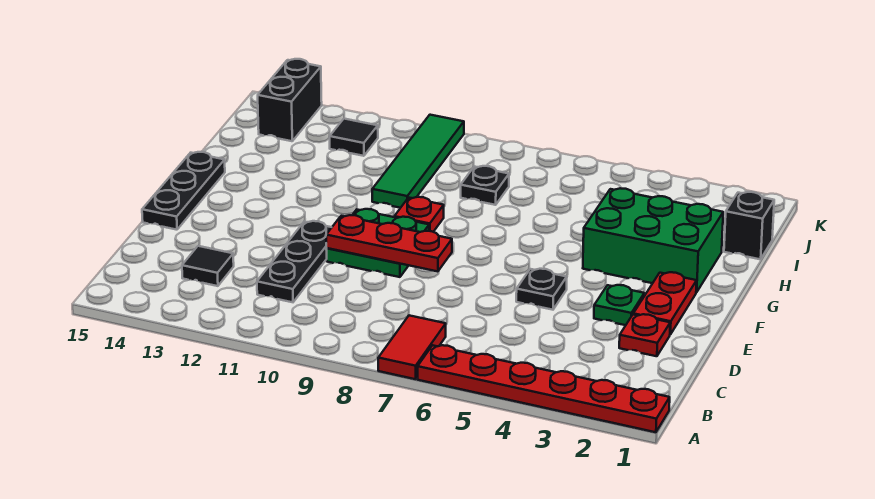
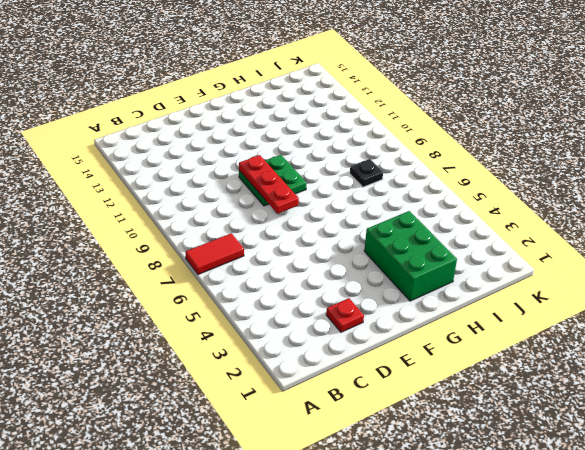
none -> red 1x6 plate [418,345,670,432]
none -> black 1x3 plate [257,221,332,302]
none -> black 1x1 tile [182,246,234,286]

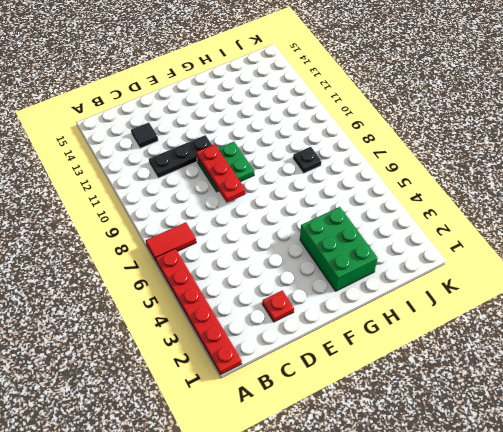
none -> red 1x2 plate [633,272,697,334]
none -> green 1x1 plate [594,285,644,325]
none -> black 1x1 plate [516,269,567,310]

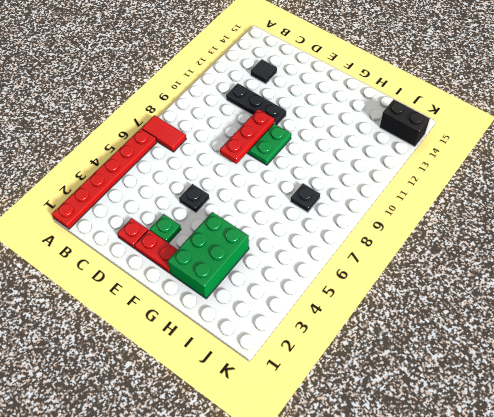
none -> black 1x3 plate [142,152,225,230]
none -> red 1x1 plate [394,197,444,232]
none -> green 1x4 tile [372,115,464,208]

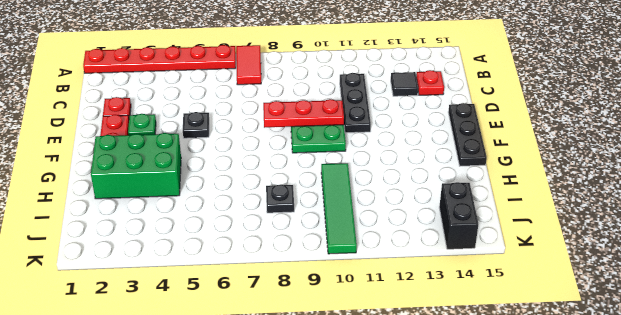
red 1x1 plate [416,70,444,95] -> red 1x1 plate moved to [394,197,444,232]
none -> black 1x1 brick [724,192,774,259]
none -> black 1x1 tile [330,119,378,156]

